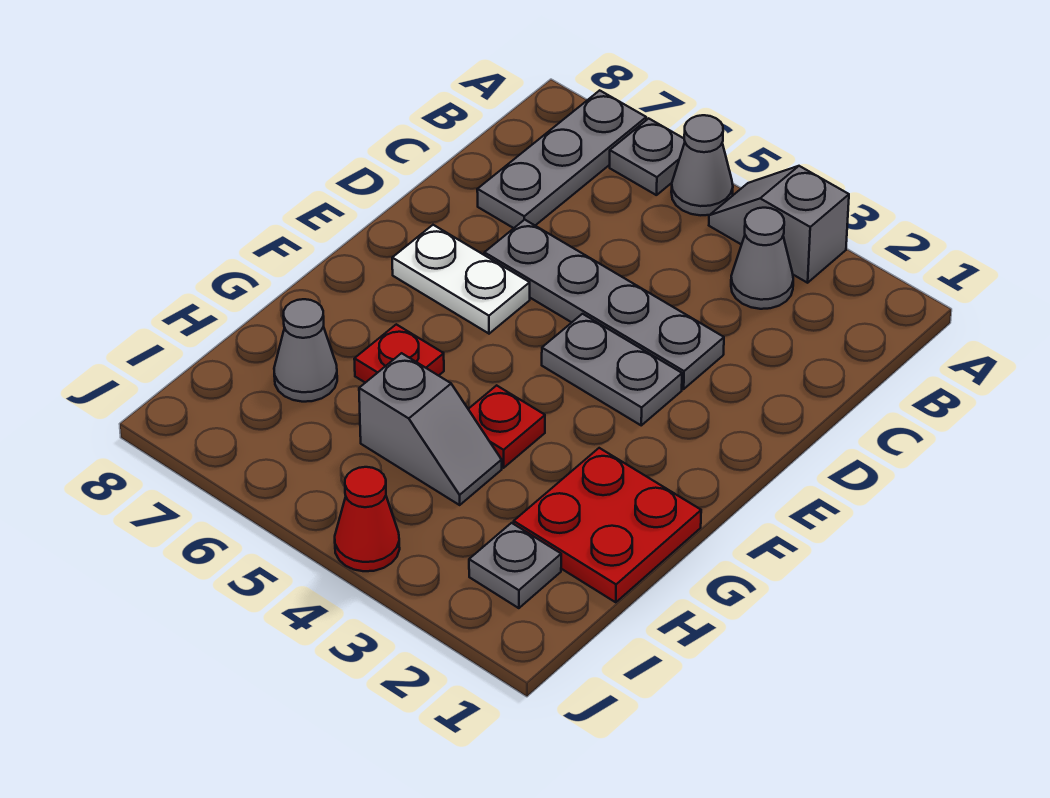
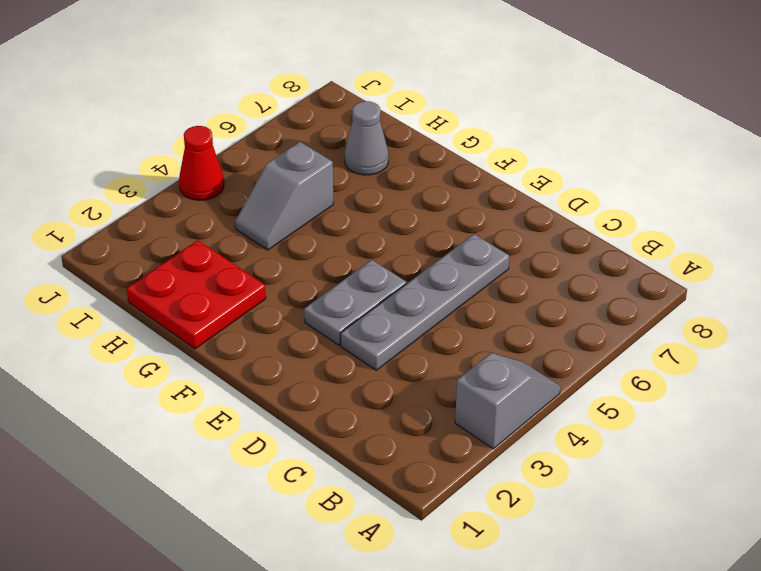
none -> grey 1x1 cone [671,115,733,215]
none -> grey 1x1 plate [610,118,685,195]
none -> grey 1x3 plate [477,90,646,228]

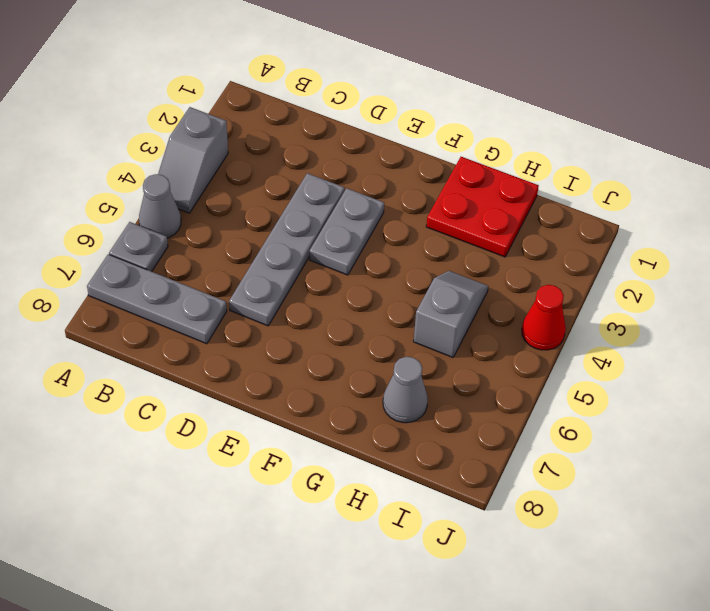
none -> grey 1x1 cone [731,208,793,309]
none -> white 1x2 plate [392,225,530,334]
none -> red 1x1 plate [468,385,545,468]

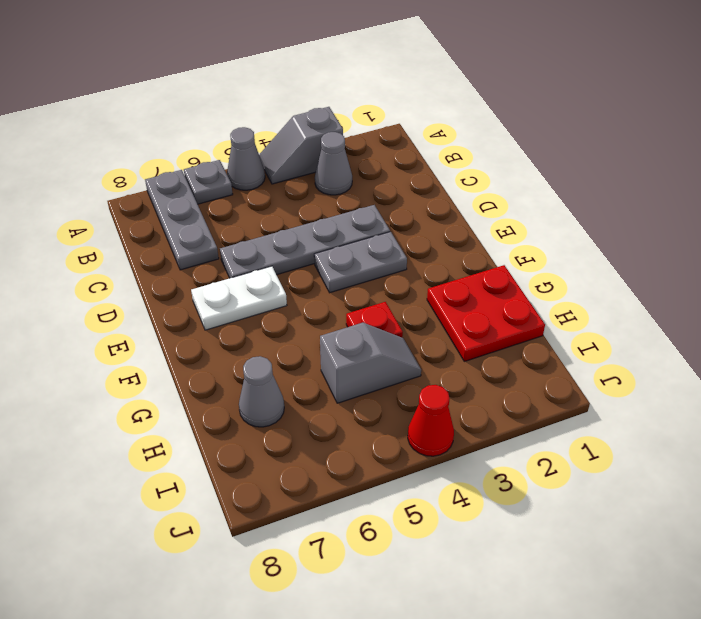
none -> red 1x1 plate [354,324,444,383]
none -> grey 1x1 plate [469,523,561,608]

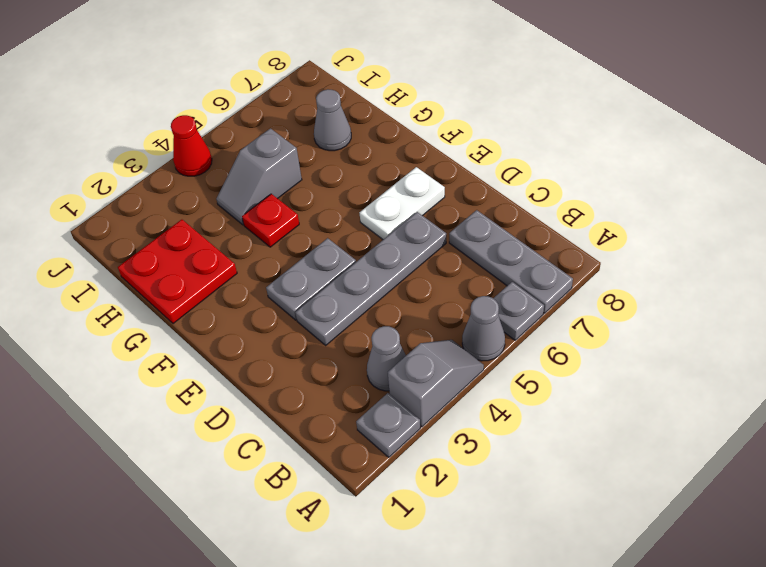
grey 1x1 plate [356,393,420,457] -> grey 1x1 plate moved to [469,523,561,608]
none -> red 1x1 plate [354,324,444,383]

